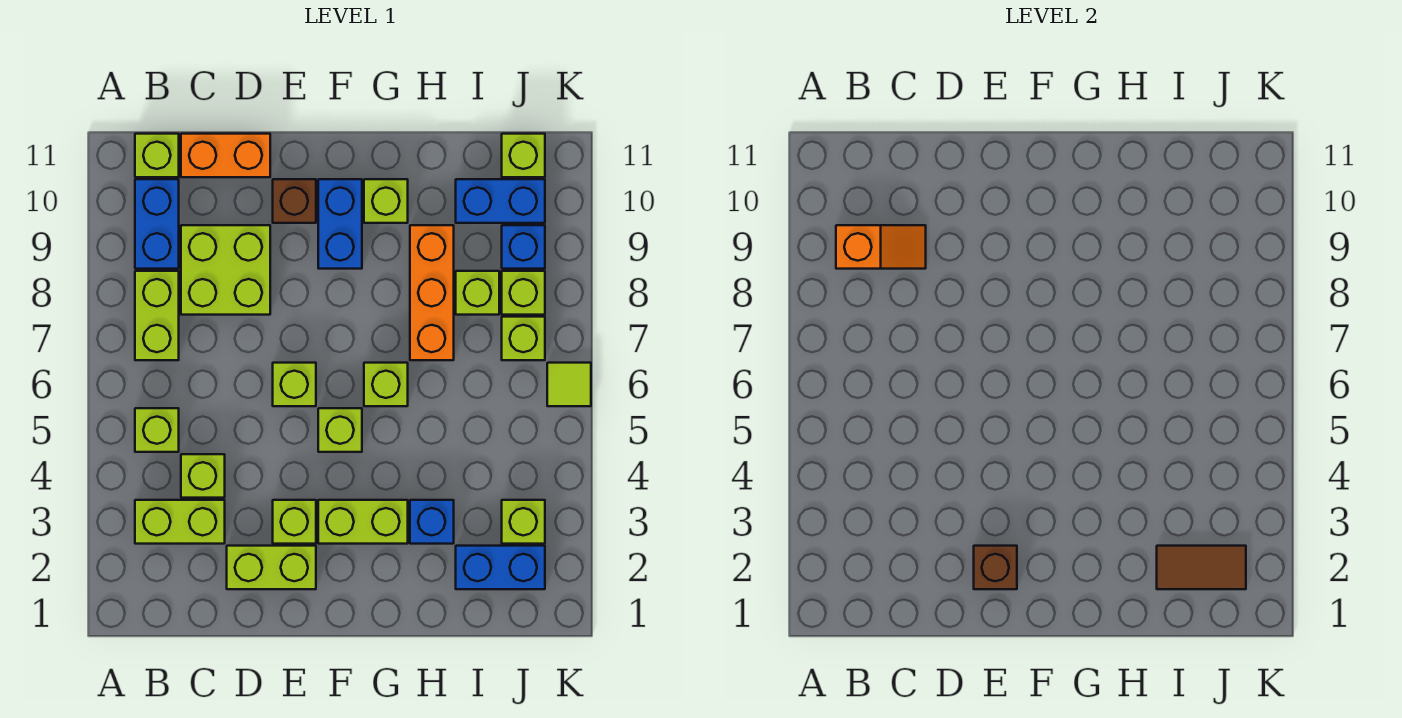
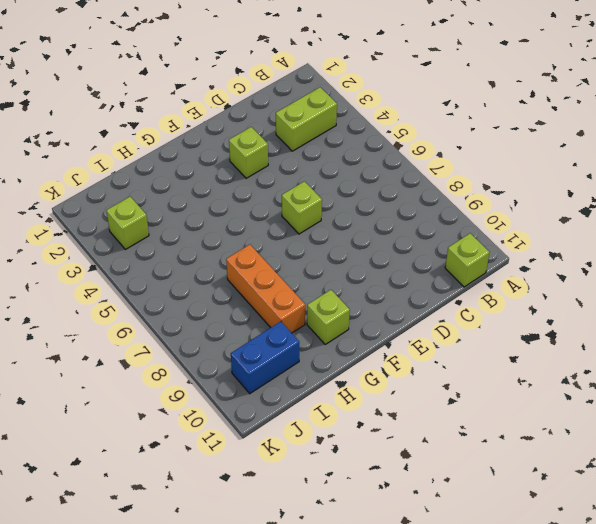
none -> lime 1x1 brick [135,408,179,452]
none -> lime 1x2 brick [135,271,179,360]
none -> blue 1x2 brick [135,179,179,269]
none -> lime 1x1 brick [181,454,225,498]

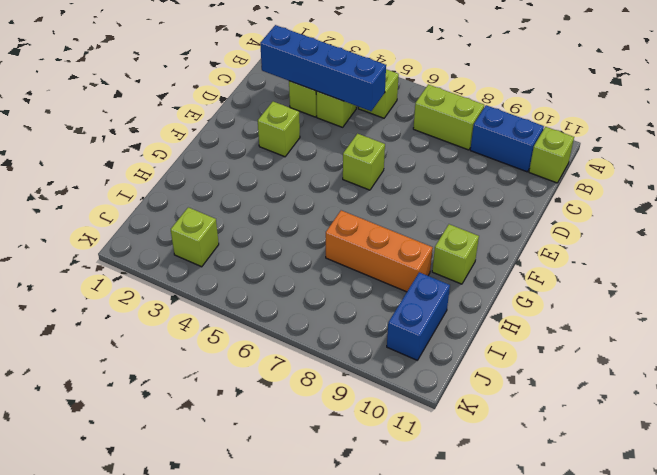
blue 1x4 brick [260,25,386,111] -> none
none -> lime 2x2 brick [181,225,270,315]
none -> orange 1x2 brick [181,134,270,177]
none -> lime 1x2 brick [227,546,316,589]
none -> brown 1x1 brick [273,179,316,223]

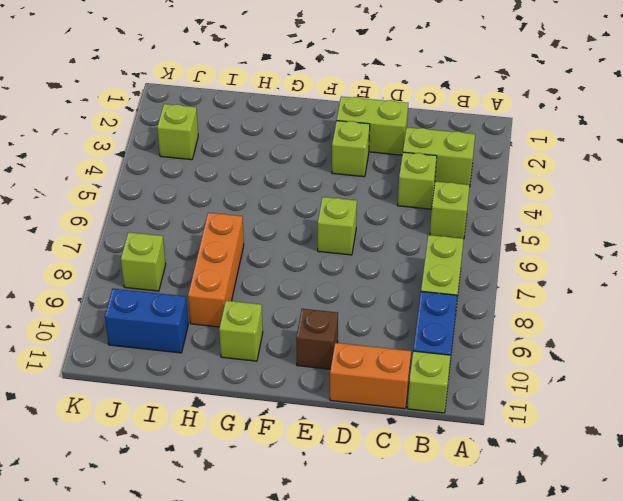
none -> lime 2x2 brick [181,225,270,315]
none -> lime 1x2 brick [318,500,408,544]
none -> lime 1x1 brick [318,408,362,452]
none -> blue 1x2 brick [318,179,362,269]

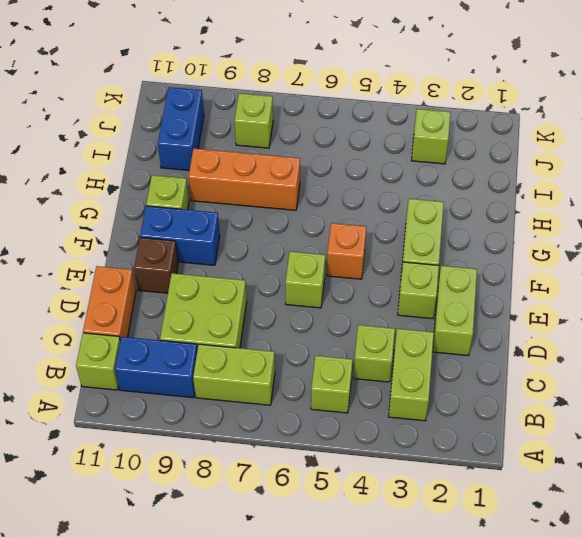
orange 1x1 brick [327,223,366,279] -> lime 1x1 brick [318,408,362,452]
none -> lime 1x1 brick [364,363,408,406]
none -> blue 1x1 brick [410,500,454,544]
none -> blue 1x2 brick [456,546,545,589]
none -> lime 1x1 brick [456,271,499,315]

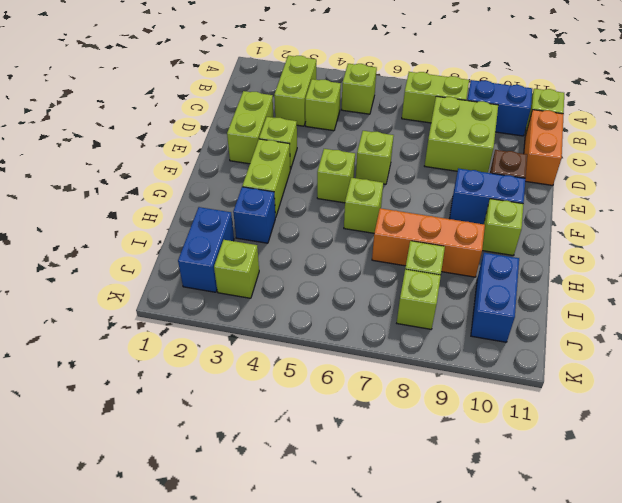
none -> lime 1x1 brick [502,317,545,360]
none -> blue 1x1 brick [502,225,545,269]
none -> lime 1x1 brick [502,134,545,177]
none -> lime 1x1 tile [547,363,591,406]

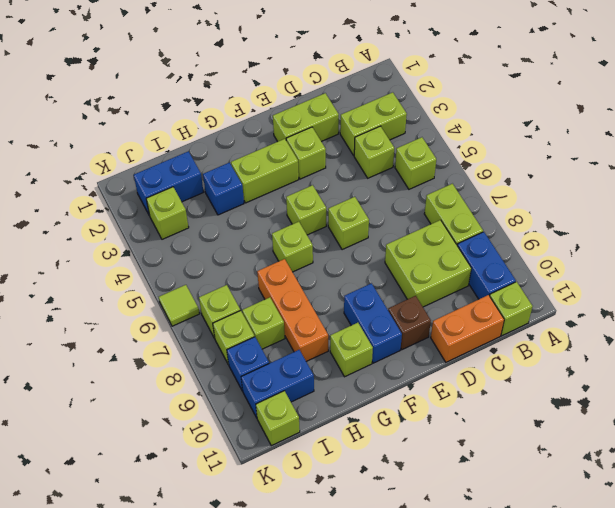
none -> orange 1x2 slope [836,225,926,269]
none -> brown 1x1 brick [974,546,1017,589]
none -> brown 1x2 tile [1157,546,1246,589]

